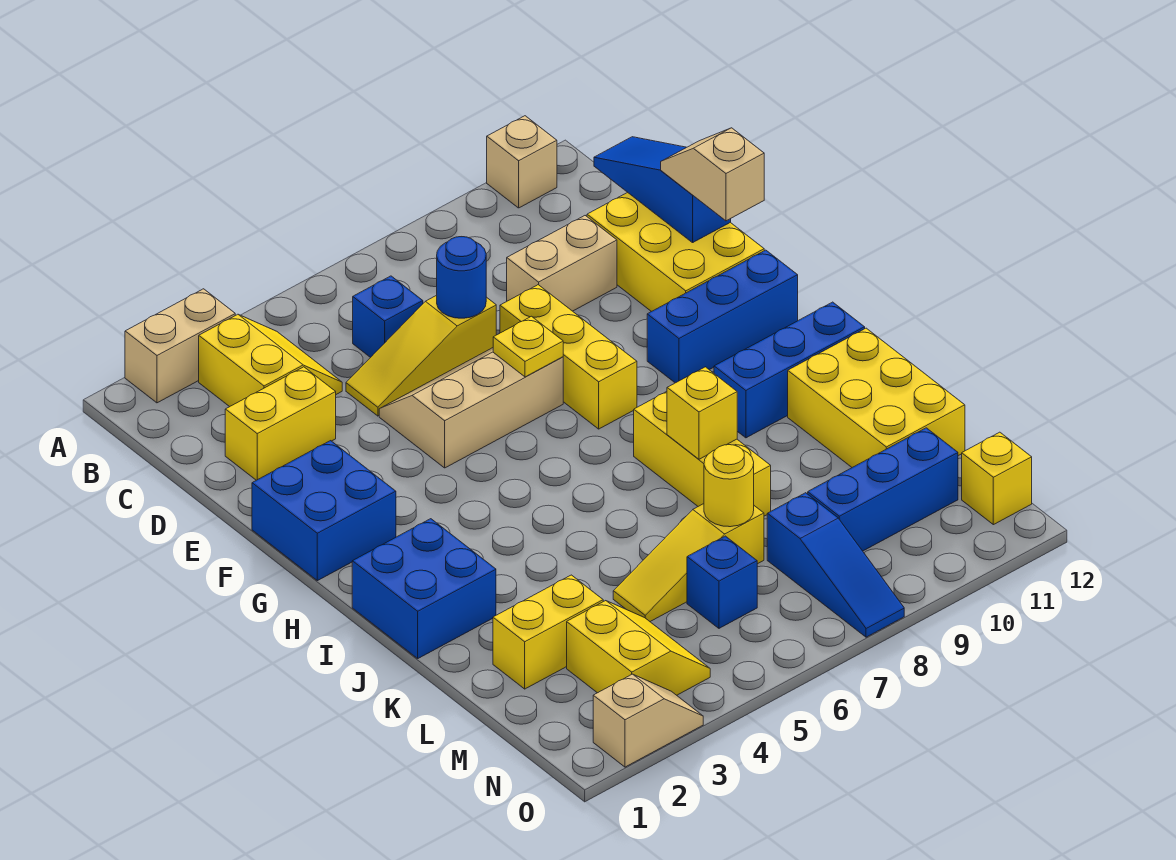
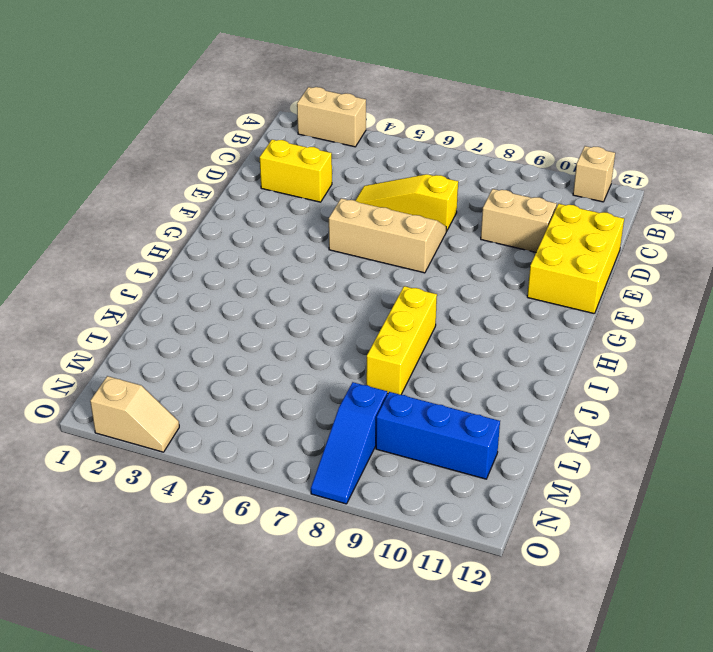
none -> yellow 2x2 slope [199,314,342,407]
none -> blue 1x1 brick [353,276,423,358]
none -> yellow 1x3 brick [500,285,637,429]
none -> blue 2x2 brick [252,441,396,581]

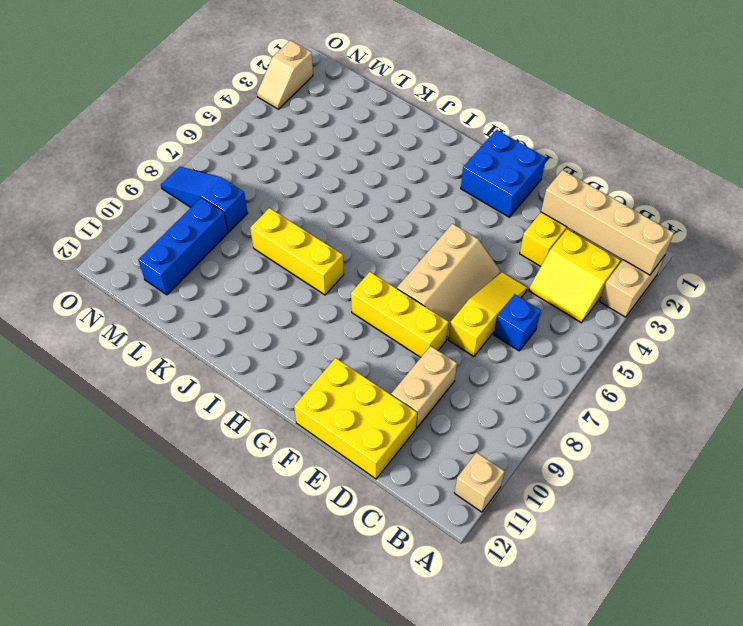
tan 1x4 brick [541,170,674,275] -> none
none -> blue 1x3 brick [647,250,798,383]
none -> blue 2x2 brick [352,519,496,658]
none -> blue 1x3 brick [714,302,865,438]
none -> yellow 2x3 brick [788,328,965,467]

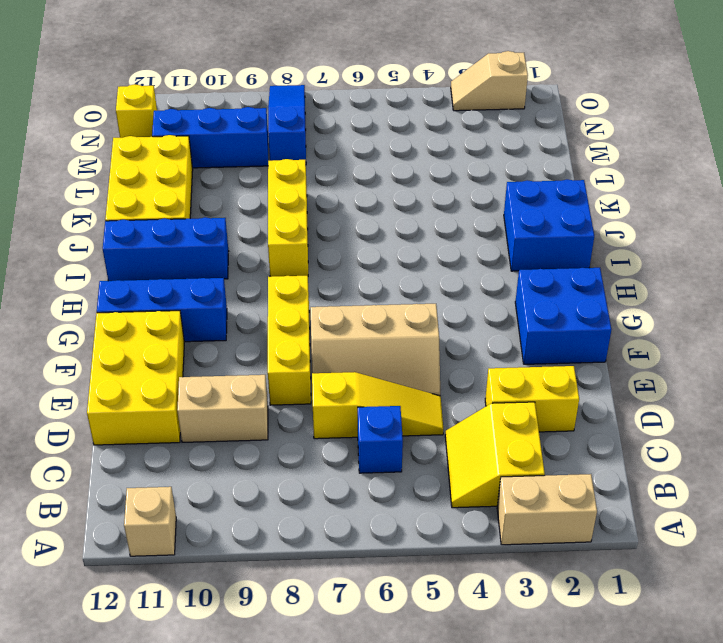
none -> yellow 1x2 brick [493,575,603,689]
none -> yellow 1x3 slope [613,504,764,622]
none -> yellow 2x2 slope [567,601,710,695]
none -> blue 1x1 brick [687,536,757,628]

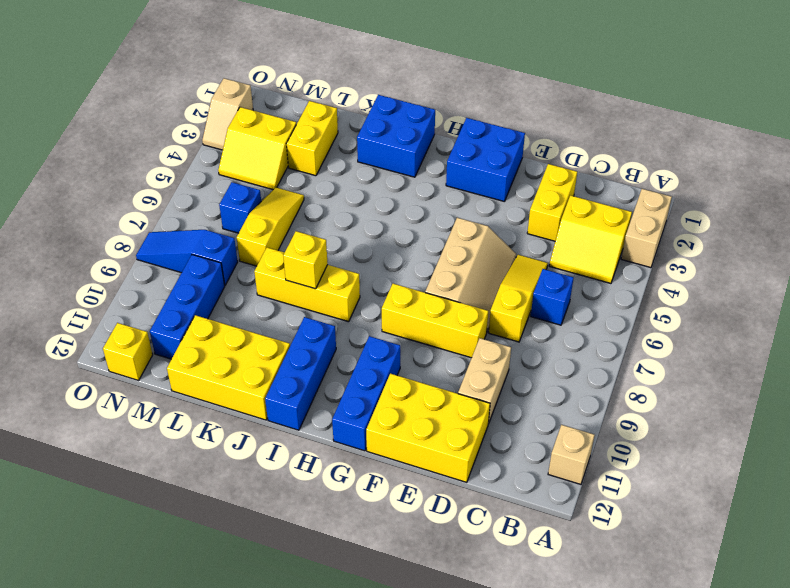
none -> blue 1x3 slope [594,137,731,243]
none -> blue 1x1 round brick [437,237,486,318]
none -> yellow 1x1 plate [493,316,563,377]
none -> yellow 1x1 round brick [704,445,754,527]

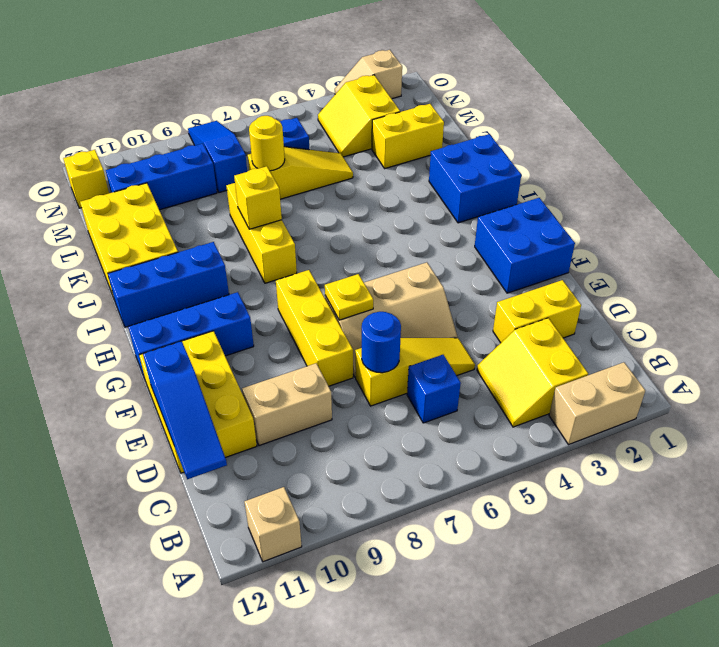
none -> tan 1x2 slope [661,128,764,221]

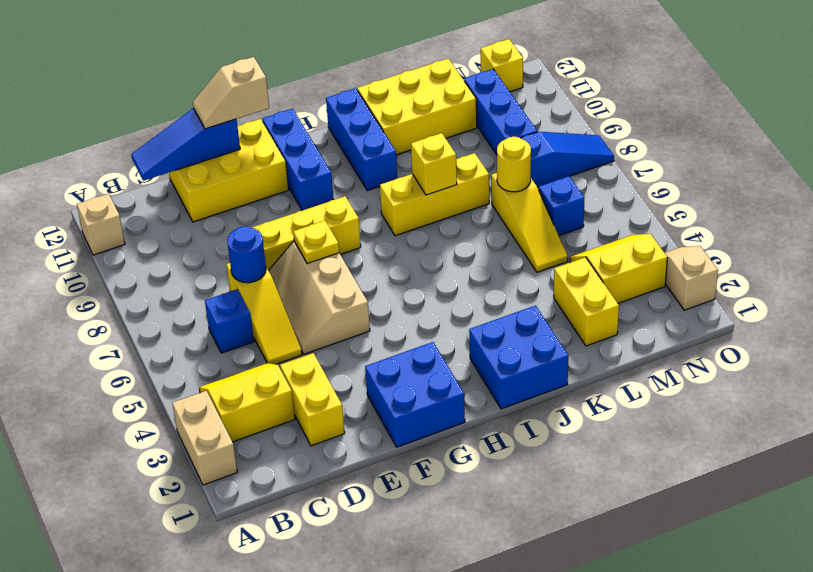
none -> tan 1x2 brick [507,216,617,311]

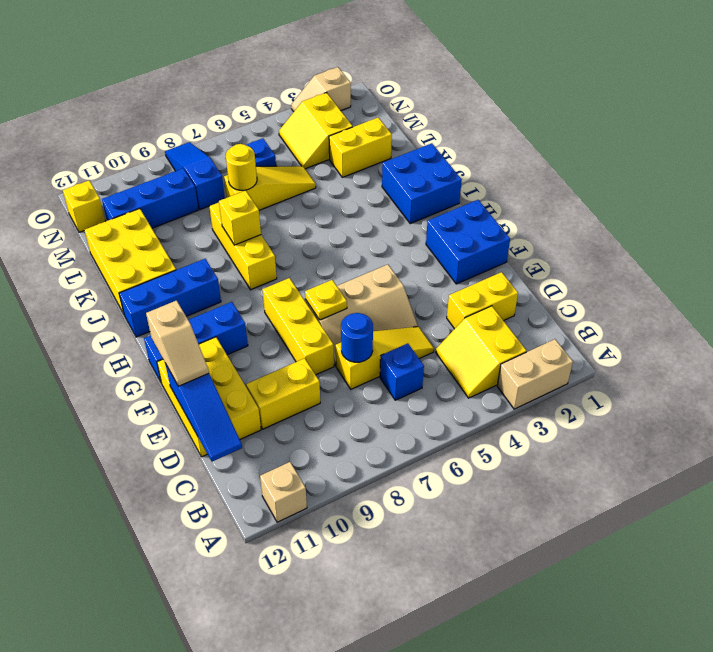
yellow 1x2 brick [246,358,320,429] -> tan 1x2 brick [507,216,617,311]

